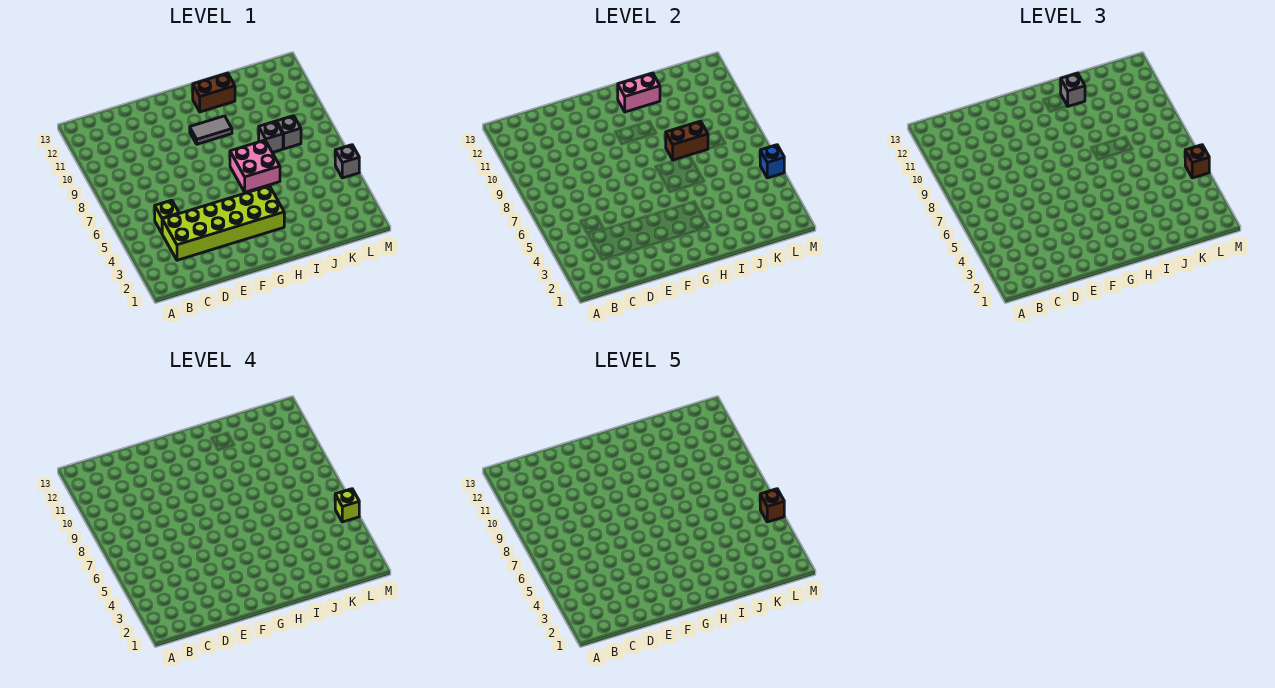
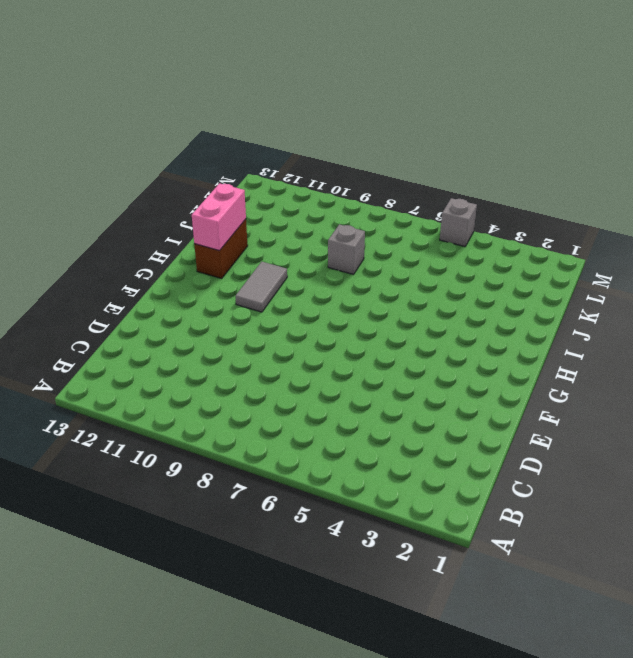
none -> lime 2x6 brick [162,186,284,260]
none -> lime 1x1 brick [155,200,179,233]
none -> pink 2x2 brick [230,140,280,192]

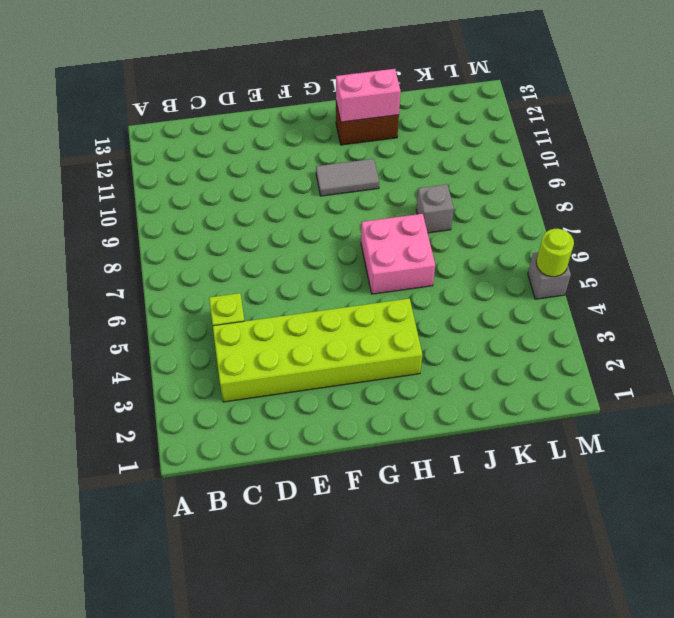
lime 1x1 round brick [536,229,574,277] -> blue 1x1 brick [760,145,784,178]
none -> grey 1x1 brick [277,116,301,149]
none -> brown 1x2 brick [666,121,708,160]
none -> grey 1x1 brick [1061,73,1085,106]

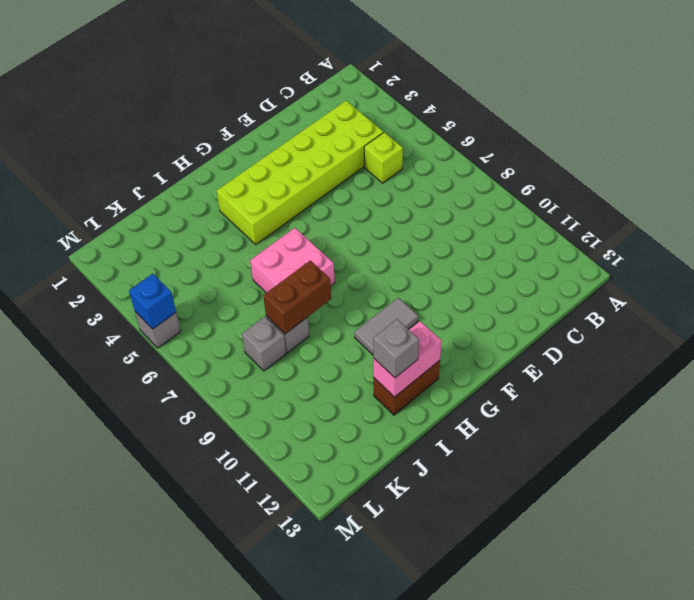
none -> brown 1x1 brick [1185,145,1209,178]
none -> lime 1x1 brick [335,489,359,522]
none -> brown 1x1 brick [760,489,784,522]

